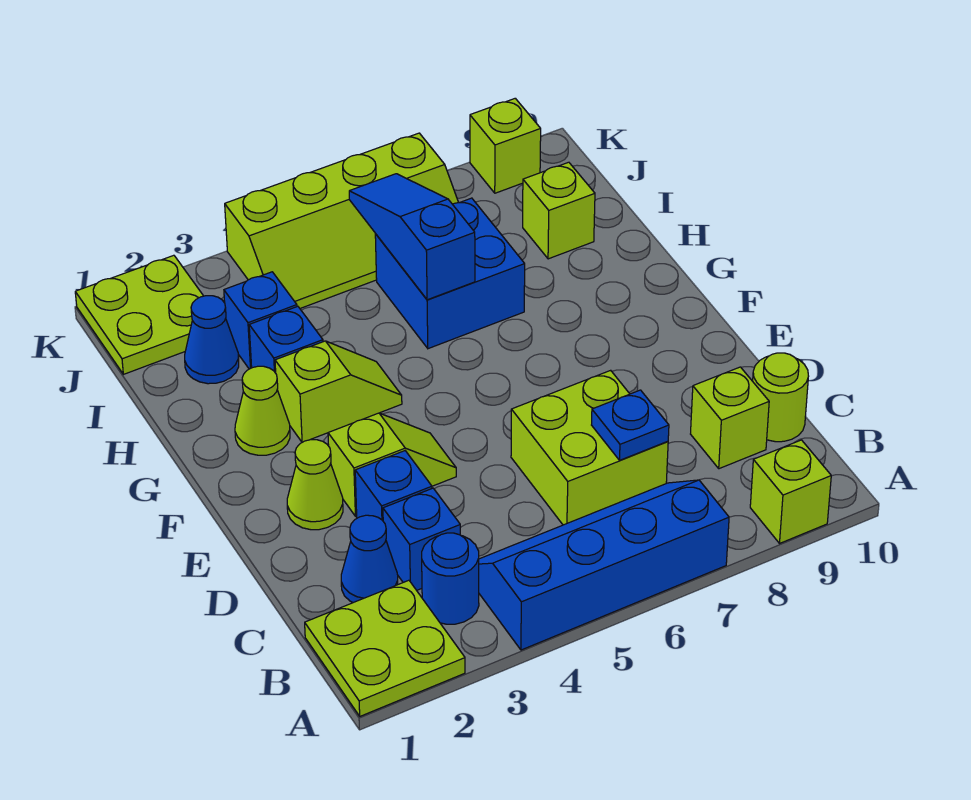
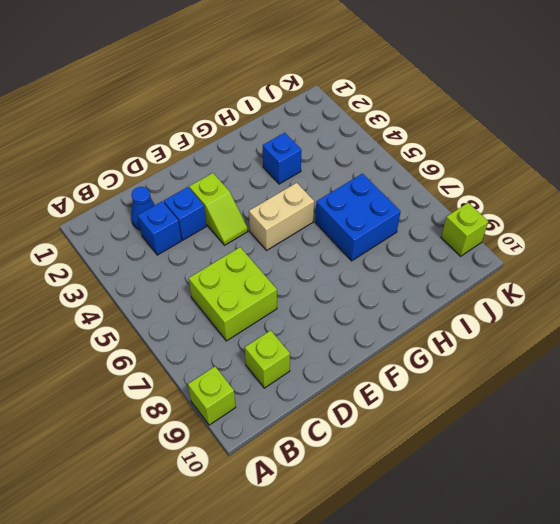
tan 1x2 brick [249,183,314,250] -> none
none -> lime 2x2 plate [305,580,465,716]
none -> blue 2x4 slope [479,480,729,650]
none -> blue 1x1 round brick [422,533,479,624]

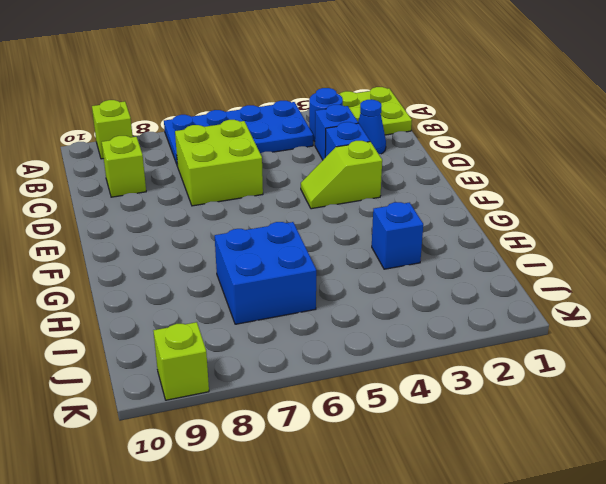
blue 2x4 plate [164,101,313,166] -> blue 2x4 slope [479,480,729,650]
none -> lime 1x1 round brick [753,353,808,442]
none -> lime 1x1 cone [287,440,343,530]
none -> lime 1x1 cone [235,366,290,455]

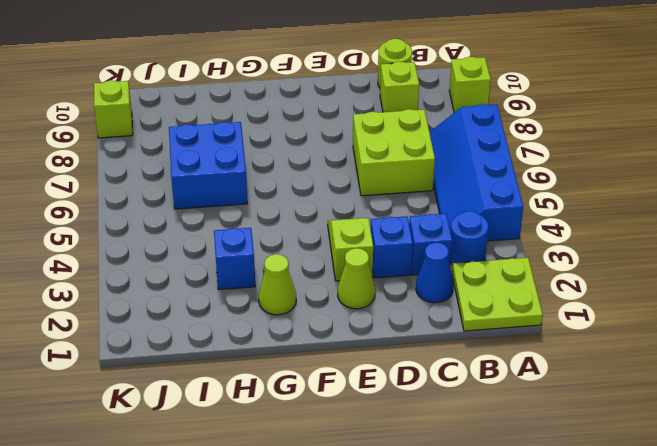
none -> lime 1x2 slope [275,341,402,442]
none -> blue 1x1 cone [185,296,239,384]
none -> blue 1x1 brick [224,272,297,369]

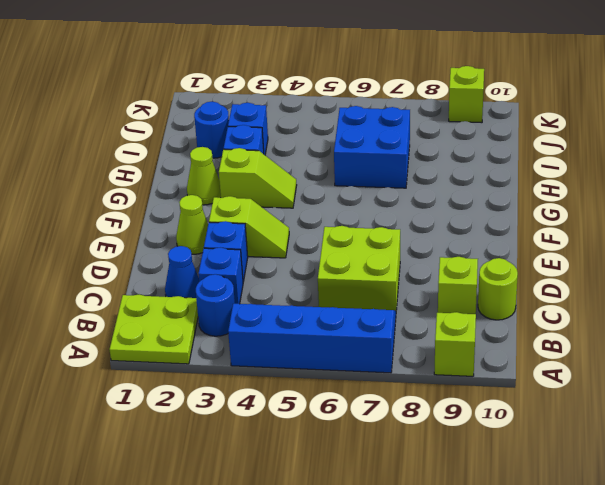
blue 1x1 round brick [194,102,229,158] -> blue 1x1 cone [185,296,239,384]
none -> lime 1x1 brick [523,162,595,259]
none -> lime 2x2 plate [75,255,203,374]
none -> lime 2x4 slope [225,133,459,308]

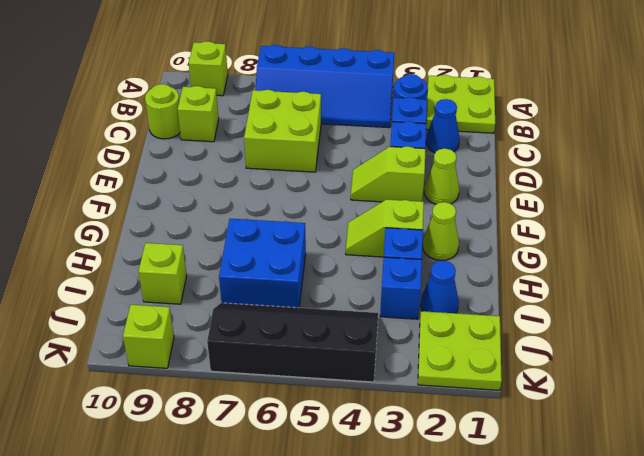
black 2x4 slope [207,303,378,382] -> lime 2x4 slope [225,133,459,308]
none -> blue 1x1 plate [592,390,669,460]
none -> blue 1x3 slope [349,174,475,300]

